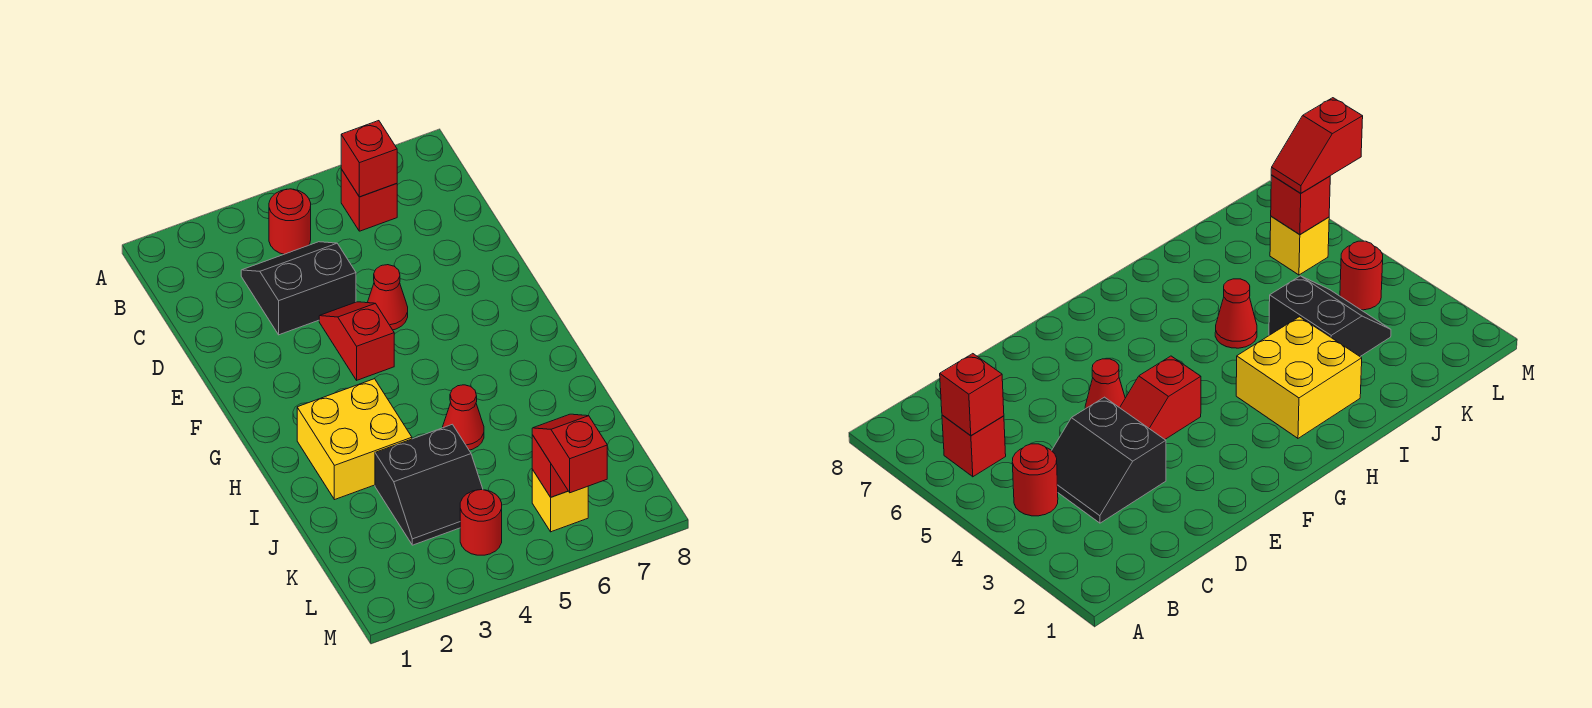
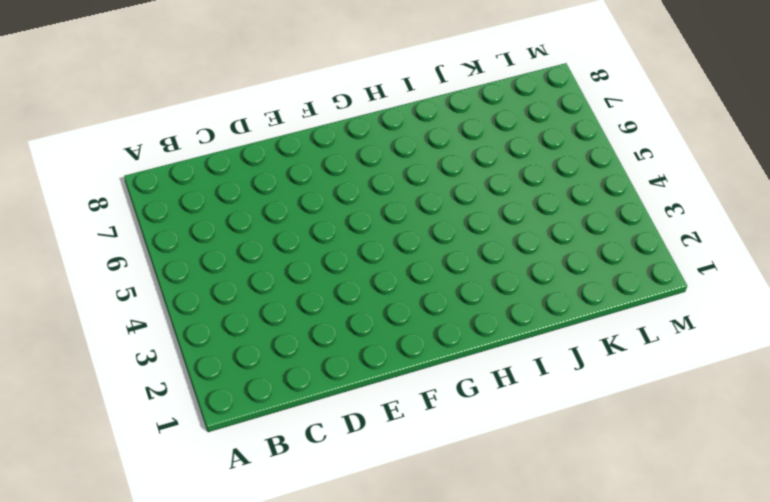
none -> red 1x1 round brick [269,189,311,254]
none -> red 1x1 brick [341,169,397,231]
none -> black 2x2 slope [241,242,356,335]

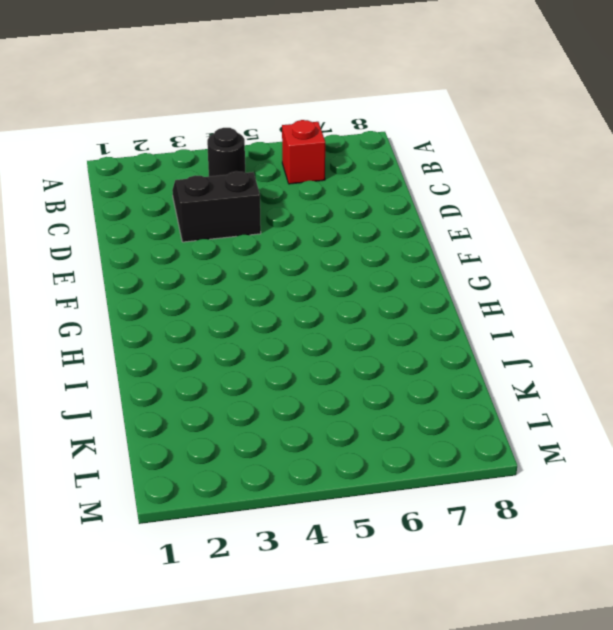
black 1x1 round brick [207,128,245,177] -> red 1x1 round brick [269,189,311,254]
none -> red 1x2 slope [319,302,394,380]
none -> red 1x1 cone [367,265,408,330]
none -> yellow 2x2 brick [297,379,412,500]

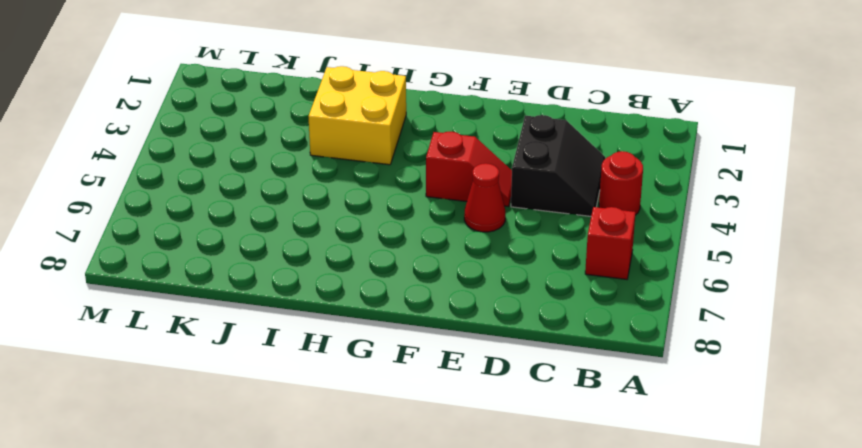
none -> red 1x1 cone [443,385,484,450]
none -> black 2x2 slope [375,424,483,545]
none -> red 1x1 round brick [460,490,502,555]

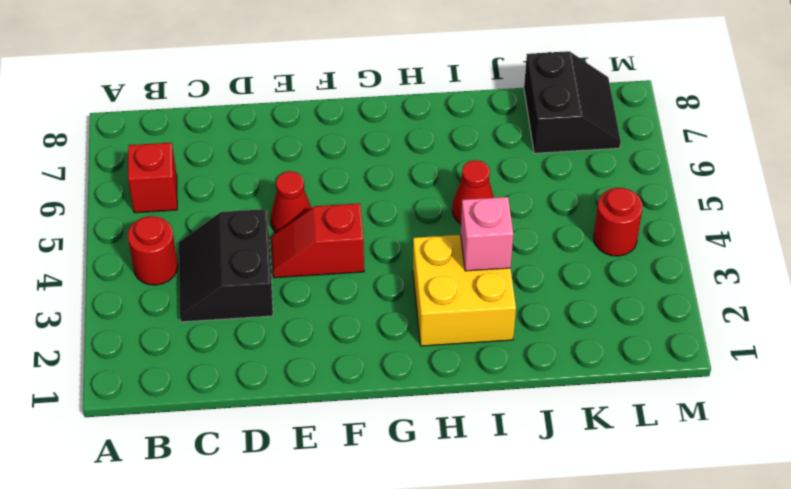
pink 1x1 brick [461,197,513,271] -> none
black 2x2 slope [524,51,621,153] -> black 2x2 slope moved to [375,424,483,545]
none -> yellow 1x1 brick [532,470,588,532]
none -> red 1x1 brick [341,121,397,197]
none -> red 1x1 brick [532,435,568,497]

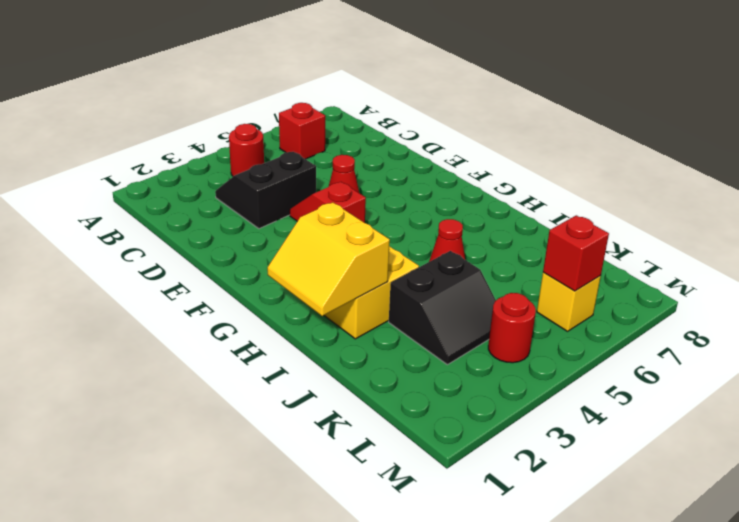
yellow 2x2 slope [267,202,390,316] -> none
none -> red 1x1 brick [341,121,397,197]
none -> red 1x2 slope [532,414,607,493]

